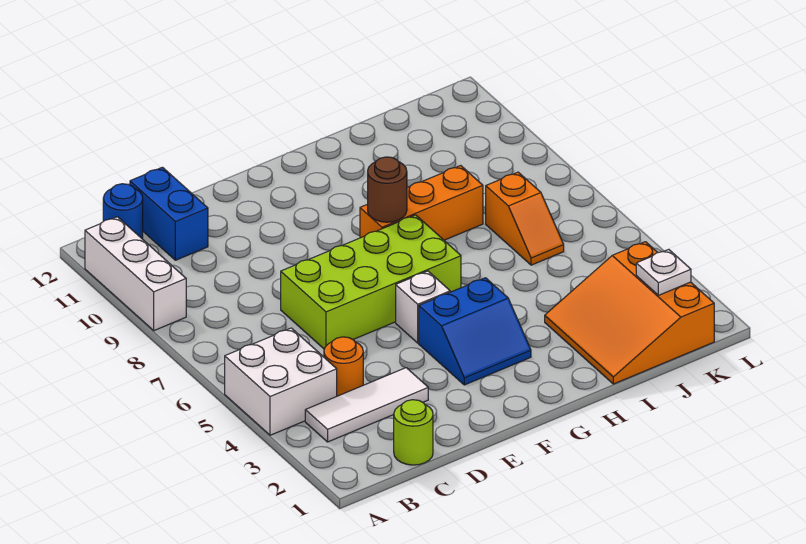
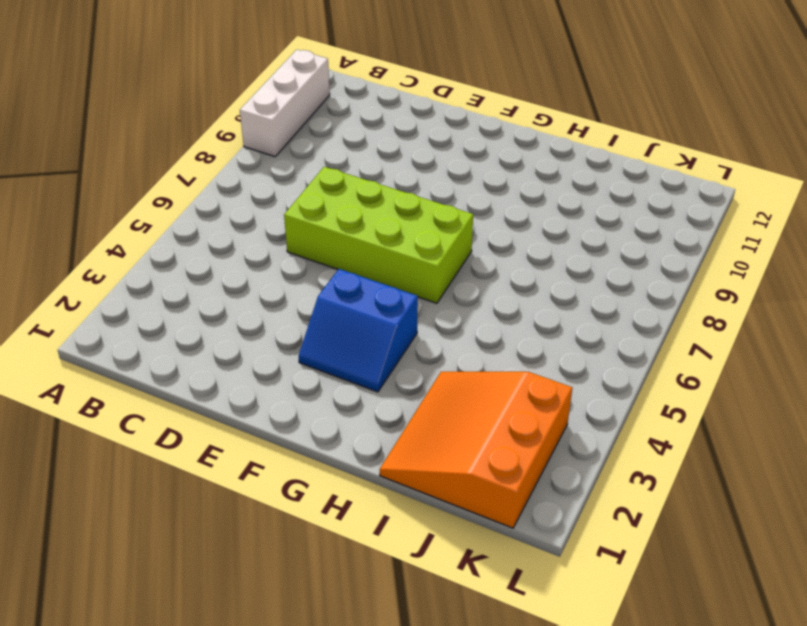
none -> white 2x2 brick [225,328,337,435]
none -> white 1x3 tile [305,368,428,442]
none -> blue 1x1 round brick [103,184,143,238]

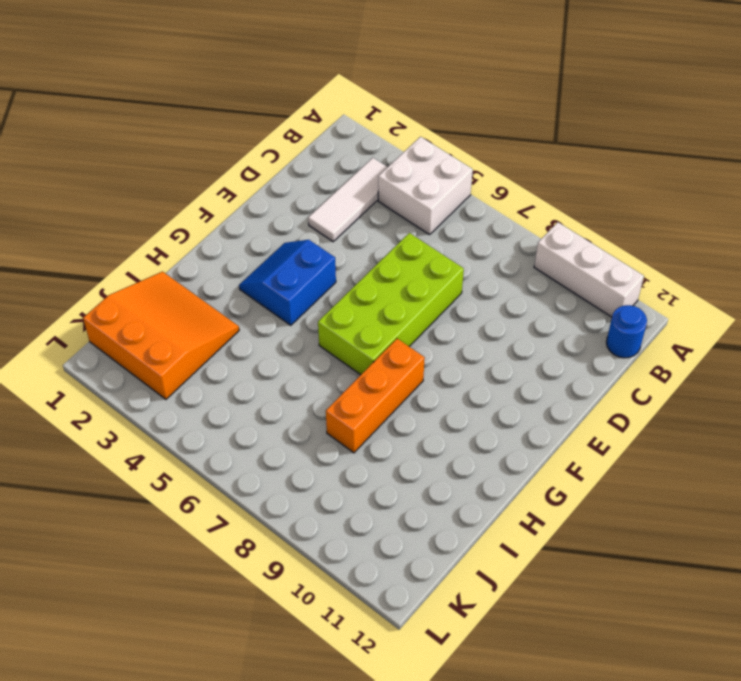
none -> lime 1x1 round brick [394,400,433,465]
none -> orange 1x1 round brick [324,337,363,396]
none -> blue 1x2 brick [130,167,208,260]

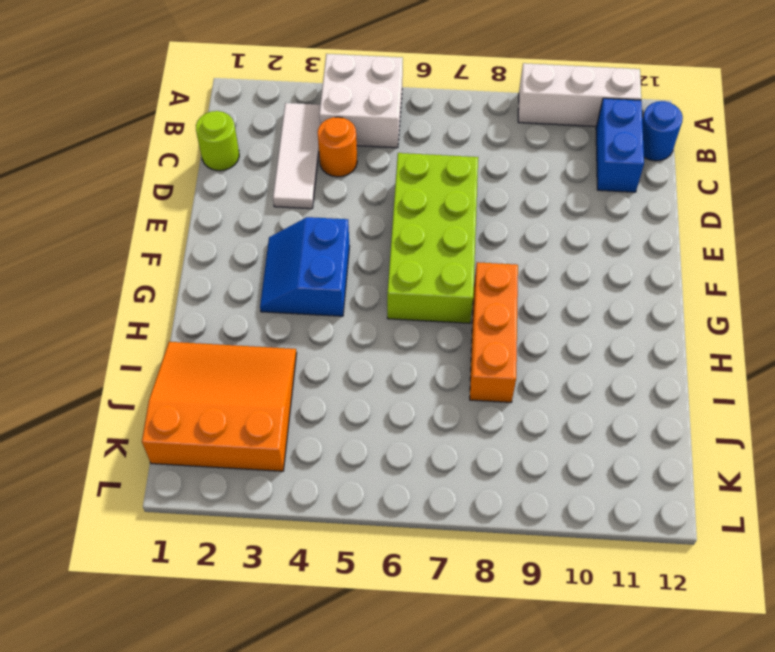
blue 1x2 brick [596,98,644,192] -> blue 1x2 brick turned to [130,167,208,260]
none -> white 1x1 brick [396,271,450,343]
none -> orange 1x2 slope [486,172,564,265]
none -> brown 1x1 round brick [368,157,407,222]

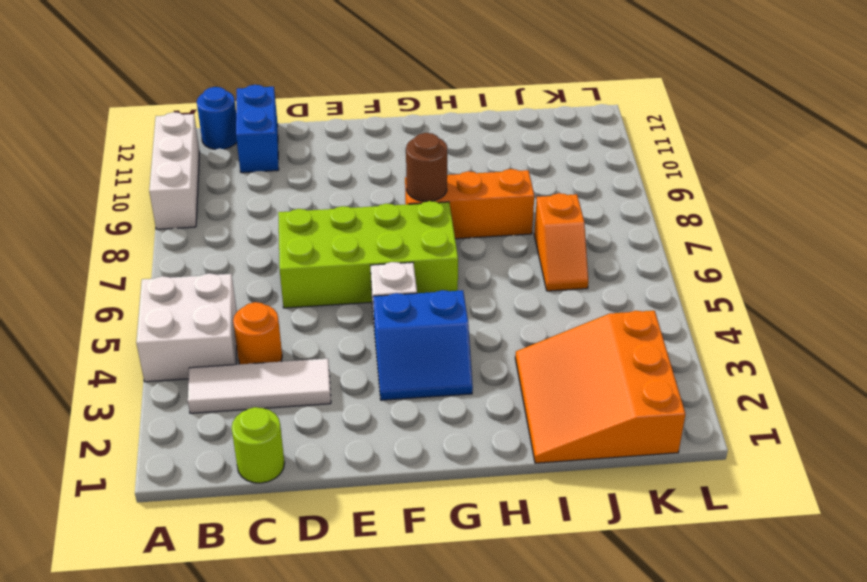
none -> white 1x1 plate [636,250,691,295]

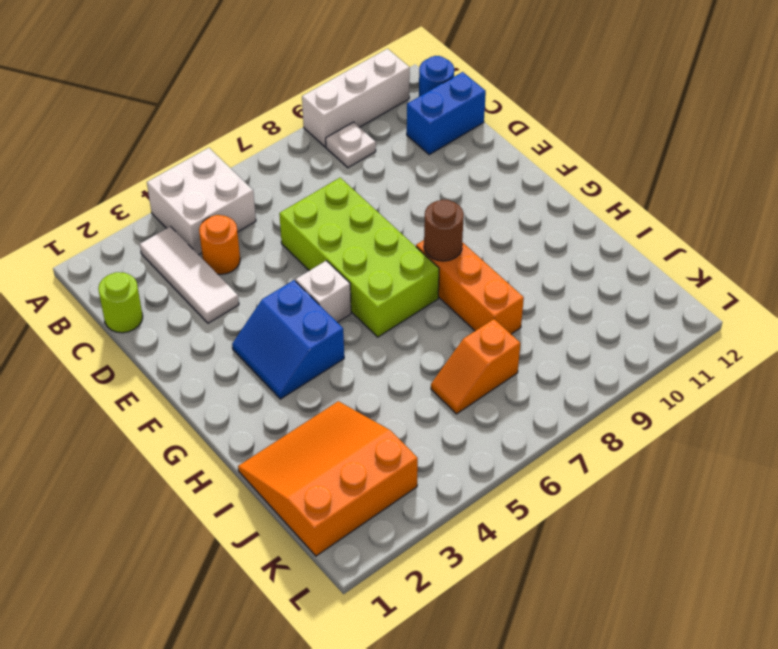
white 1x1 plate [326,122,376,168] -> white 1x1 plate moved to [636,250,691,295]

